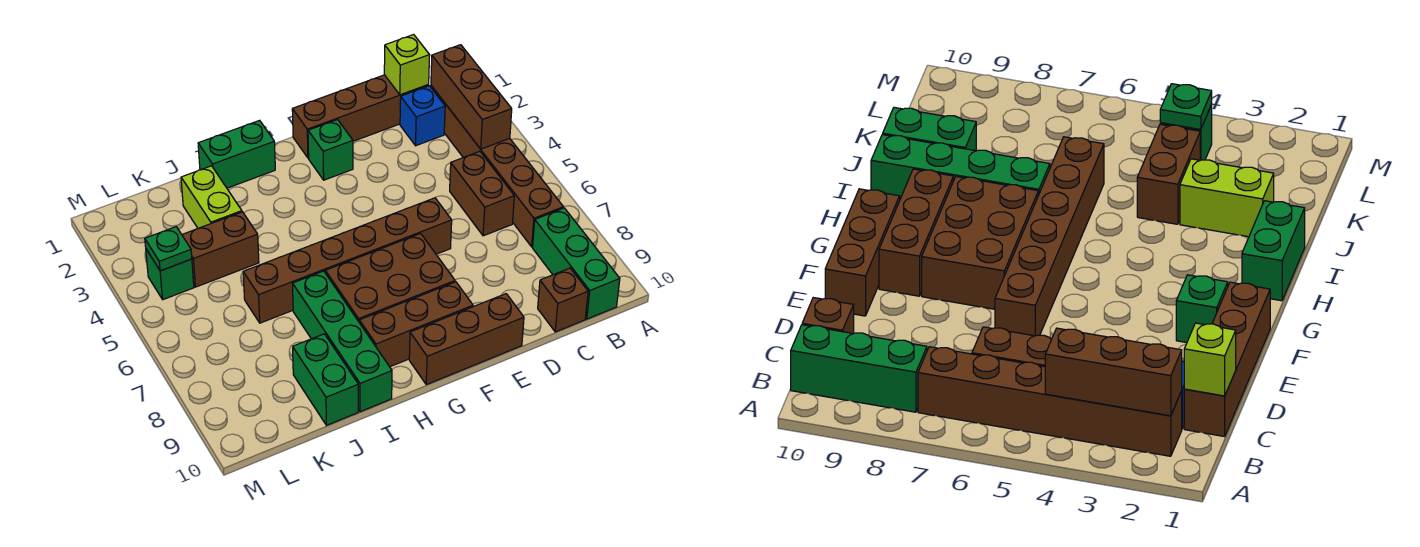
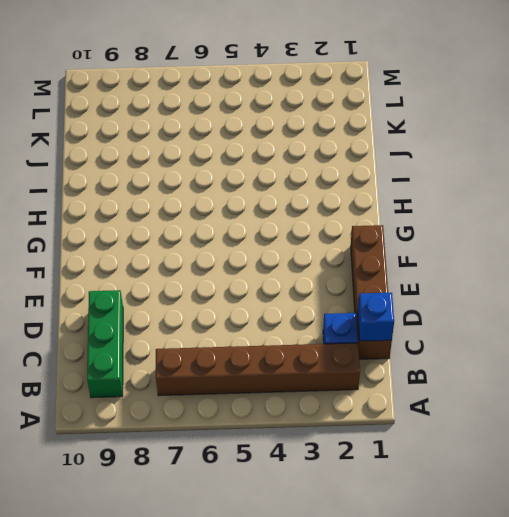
green 1x3 brick [87,290,123,398] -> green 1x3 brick turned to [533,208,620,319]
blue 1x1 brick [358,293,394,341] -> lime 1x1 brick [384,35,430,95]
none -> brown 1x2 brick [450,151,514,236]
none -> brown 1x1 brick [538,268,588,332]
none -> brown 1x6 brick [243,198,452,323]

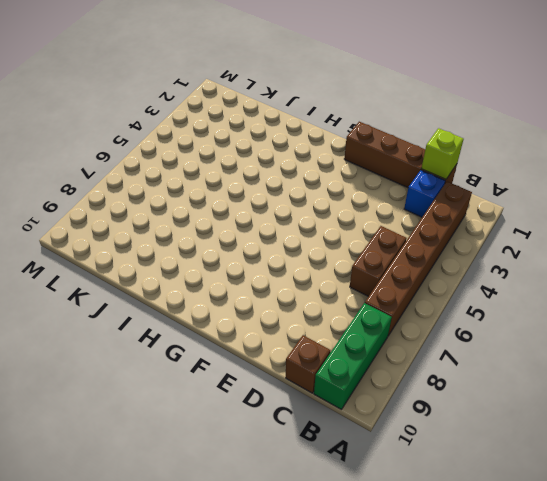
none -> brown 1x6 brick [243,198,452,323]
none -> brown 1x3 brick [409,294,524,385]
none -> green 1x1 brick [308,120,353,180]

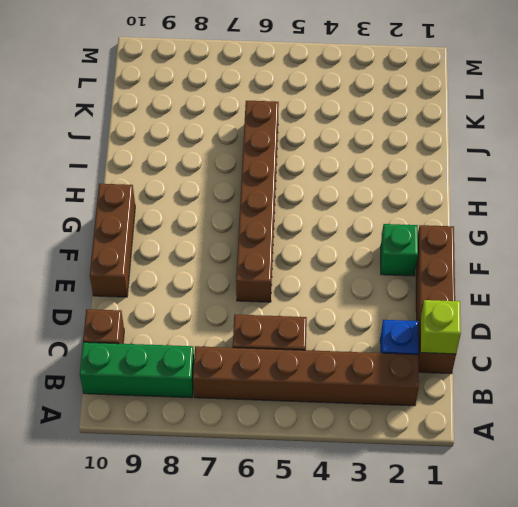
none -> brown 2x3 brick [325,233,455,321]
none -> brown 1x3 brick [359,282,473,367]
none -> green 1x2 brick [198,120,275,188]

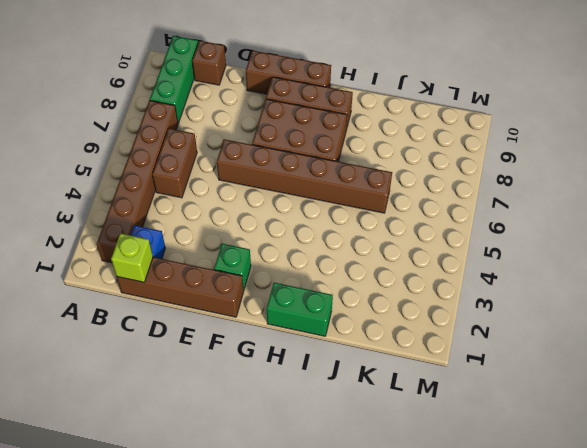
none -> green 1x4 brick [293,271,392,412]
none -> lime 1x2 brick [181,166,242,228]
none -> brown 1x2 brick [182,212,259,287]

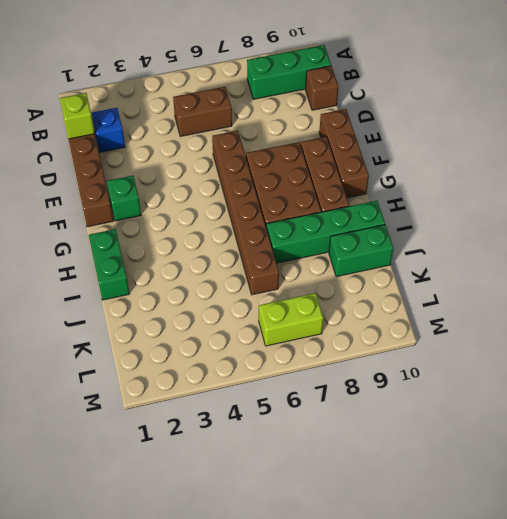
lime 1x2 brick [259,293,323,346] -> lime 1x2 brick moved to [181,166,242,228]
none -> brown 1x6 brick [431,86,563,247]
none -> brown 1x2 brick [182,212,259,287]
none -> green 1x1 brick [146,249,194,300]

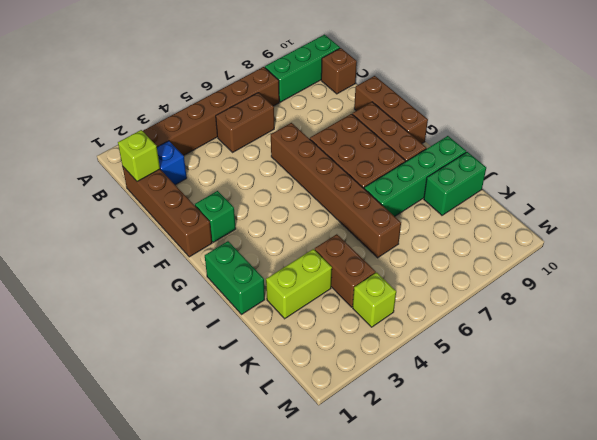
lime 1x1 brick [353,272,396,327] -> green 1x1 brick [146,249,194,300]
none -> brown 1x3 brick [431,45,512,149]
none -> green 1x1 plate [145,227,192,271]

